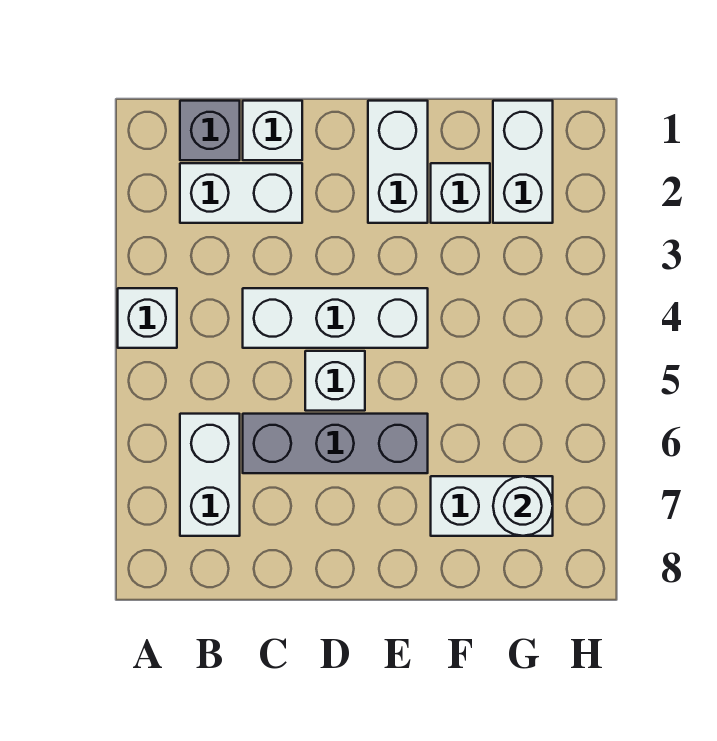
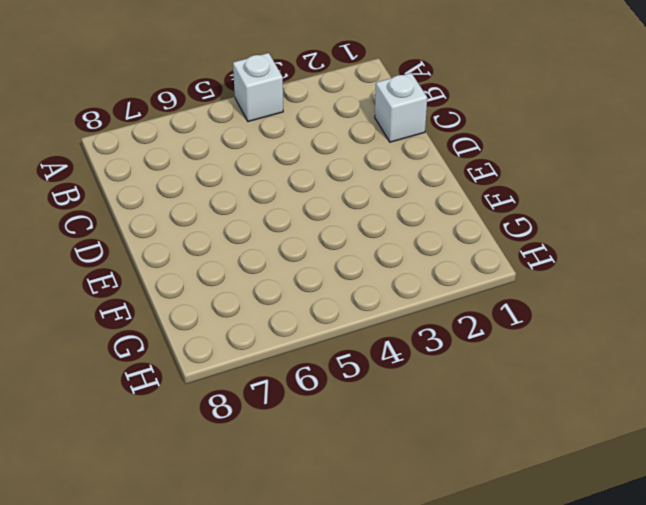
none -> grey 1x1 brick [180,101,240,160]
none -> white 1x2 brick [180,163,302,223]
none -> white 1x2 brick [180,414,240,536]

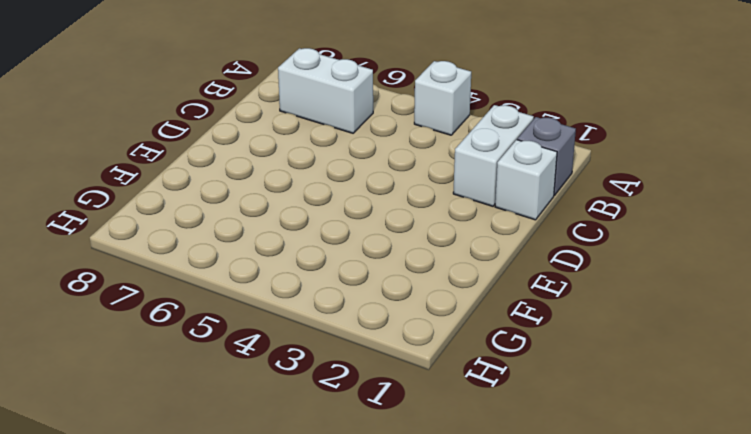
none -> white 1x3 brick [243,288,428,348]
none -> grey 1x3 brick [243,414,428,473]
none -> white 1x1 brick [305,351,365,411]

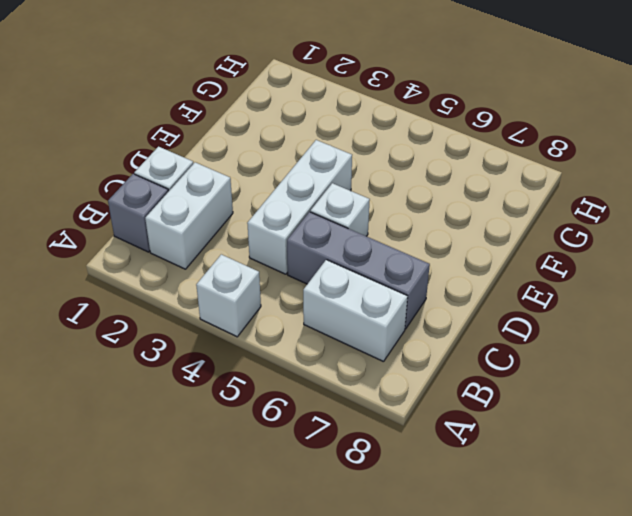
grey 1x3 brick [287,212,430,329] -> grey 1x3 brick turned to [243,414,428,473]
none -> white 1x2 brick [368,101,428,223]
none -> white 1x1 brick [431,163,490,223]
none -> white 1x2 brick [431,476,553,536]

